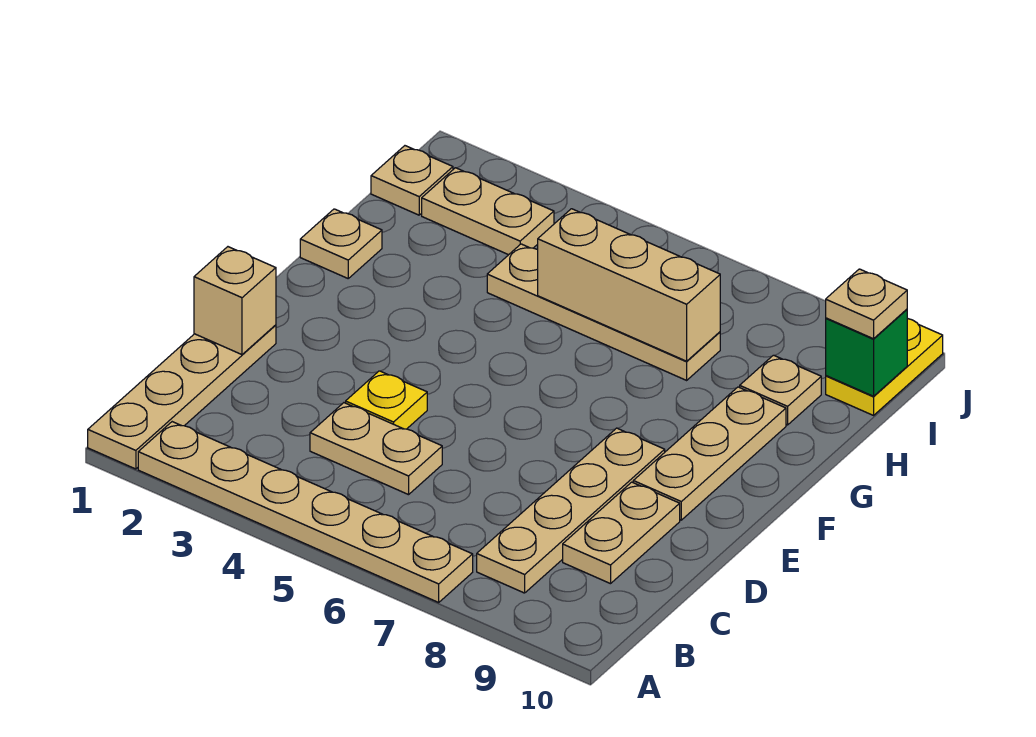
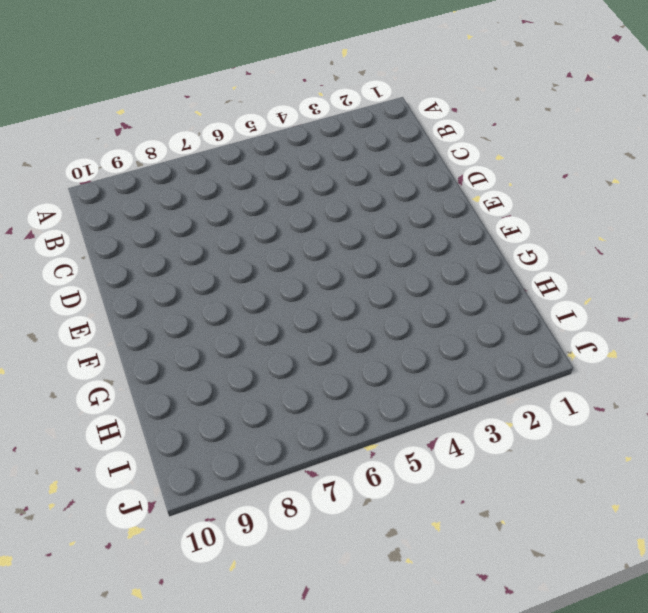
none -> tan 1x4 plate [88,325,276,469]
none -> tan 1x6 plate [138,422,473,602]
none -> tan 1x4 plate [477,428,665,593]

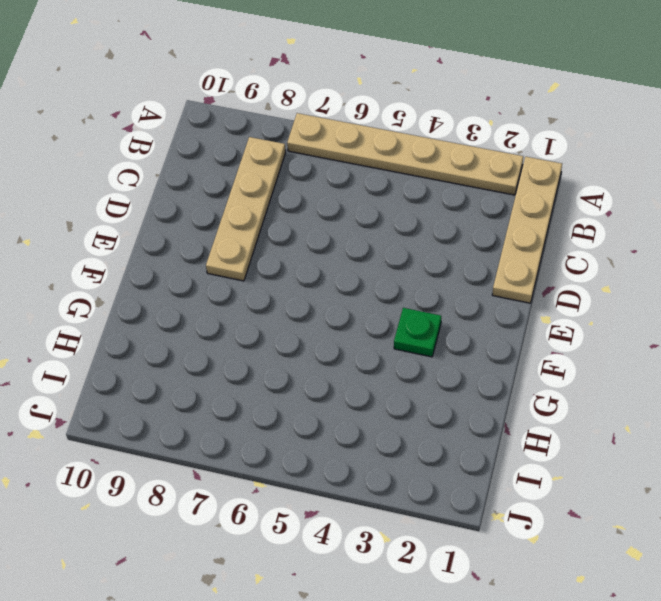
green 1x1 plate [394,308,441,357] -> none
none -> tan 1x2 plate [310,403,442,495]
none -> tan 1x2 plate [563,482,680,584]
none -> yellow 1x1 plate [346,371,427,429]

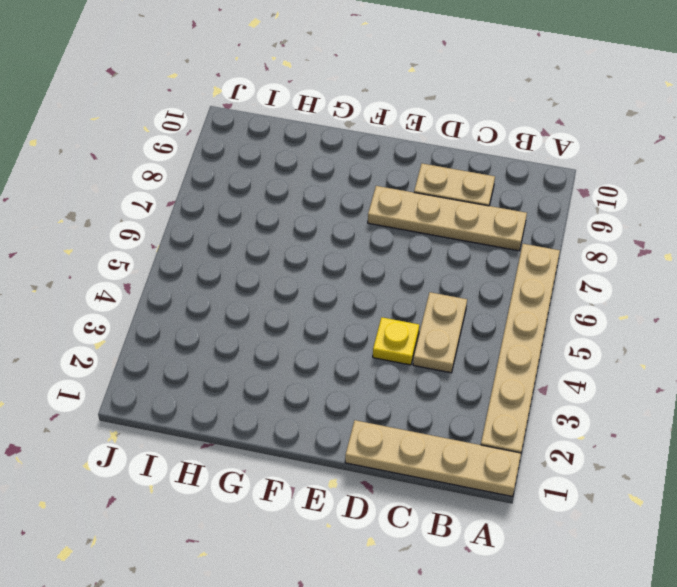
none -> tan 1x3 plate [633,387,786,520]
none -> tan 1x1 plate [300,209,382,278]
none -> tan 1x4 plate [487,244,720,380]

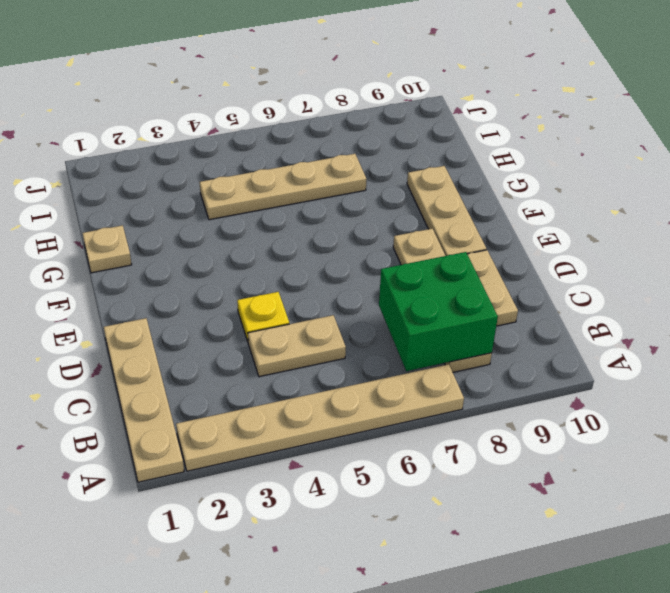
green 2x2 brick [379,252,498,371] -> none
none -> tan 1x1 plate [740,355,821,425]
none -> tan 1x1 plate [371,146,453,215]
none -> tan 1x2 plate [422,168,554,255]

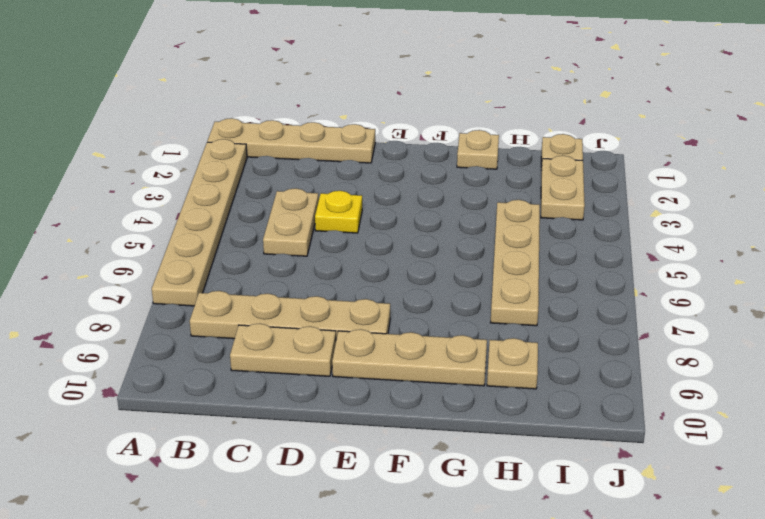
none -> yellow 1x2 plate [826,318,943,415]
none -> tan 1x1 brick [194,247,276,355]
none -> tan 1x3 brick [538,209,720,361]

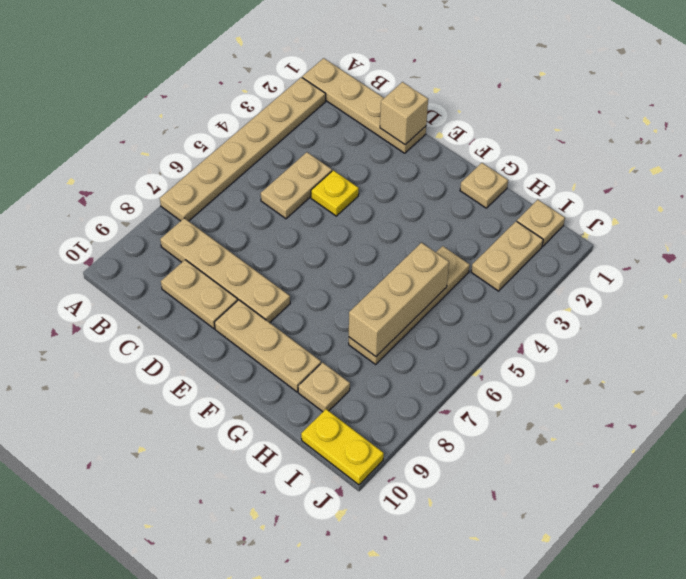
none -> green 1x1 brick [826,309,907,396]
none -> tan 1x1 plate [826,269,907,339]

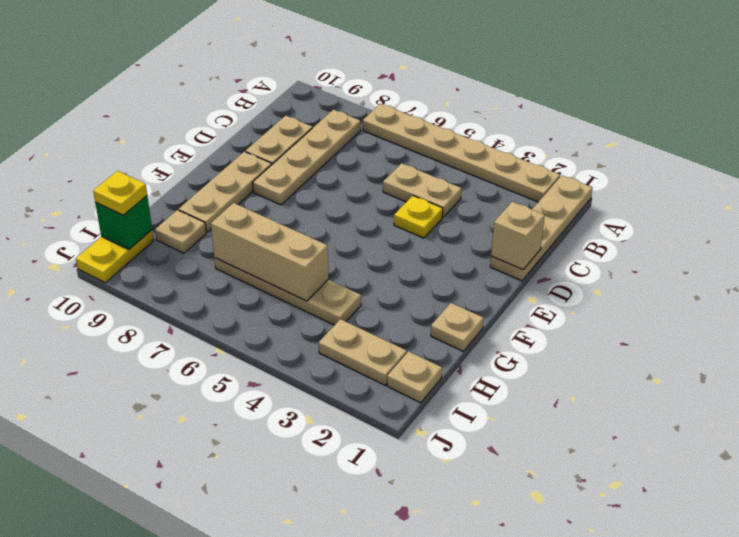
yellow 1x1 plate [93,171,147,215] -> tan 1x1 plate [826,269,907,339]

